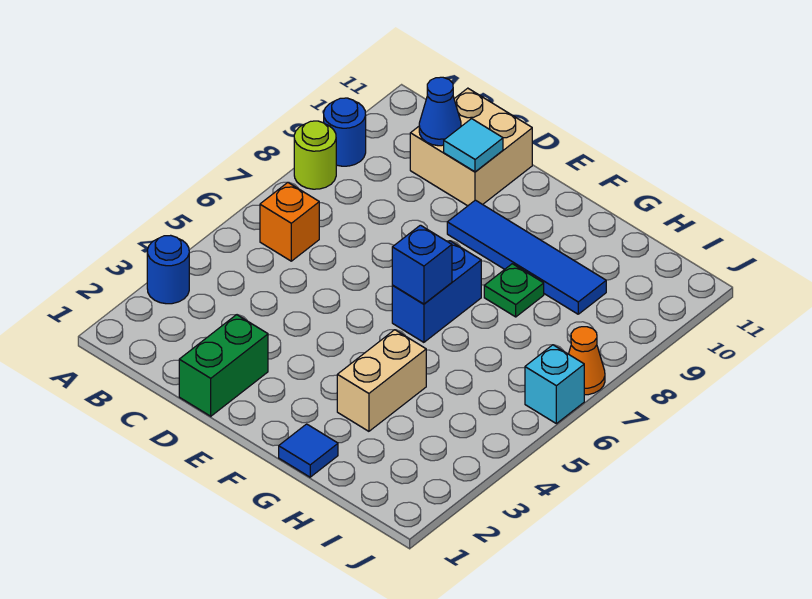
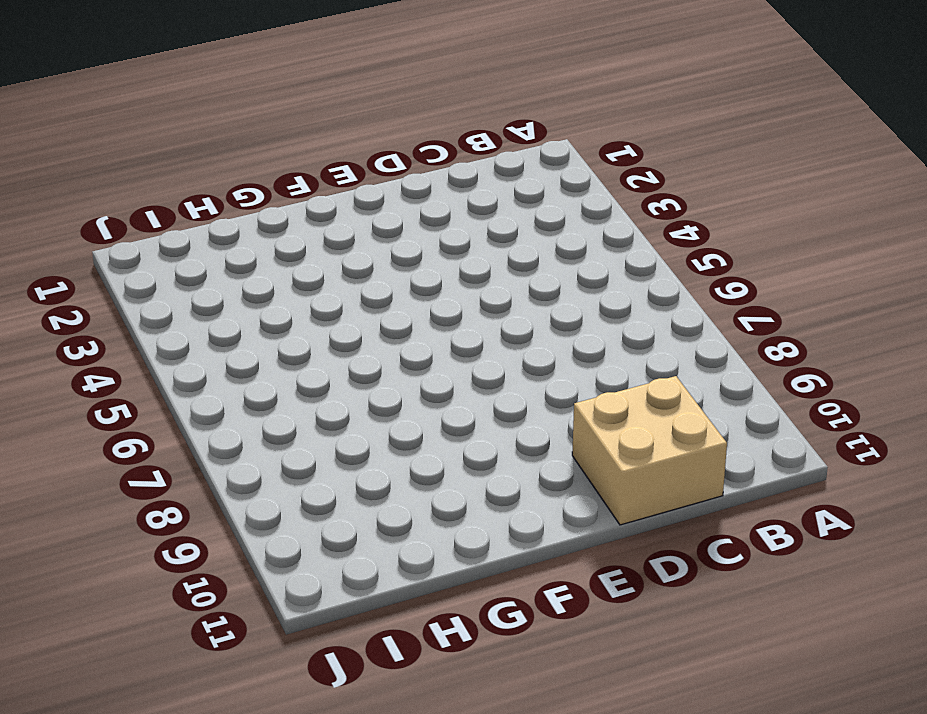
none -> blue 1x1 round brick [147,235,189,304]
none -> lime 1x1 round brick [294,121,336,189]
none -> blue 1x1 round brick [324,98,366,166]

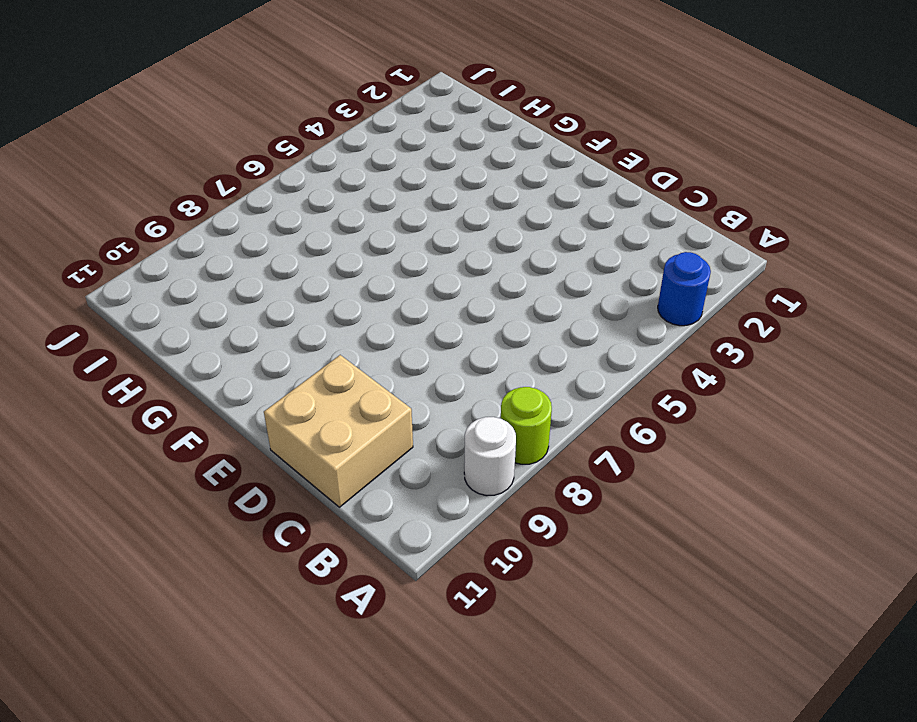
white 1x1 round brick [464,417,516,496] -> blue 1x1 round brick [324,98,366,166]
none -> orange 1x1 brick [260,182,319,261]
none -> green 1x2 brick [179,315,268,416]
none -> blue 1x4 tile [447,200,606,314]

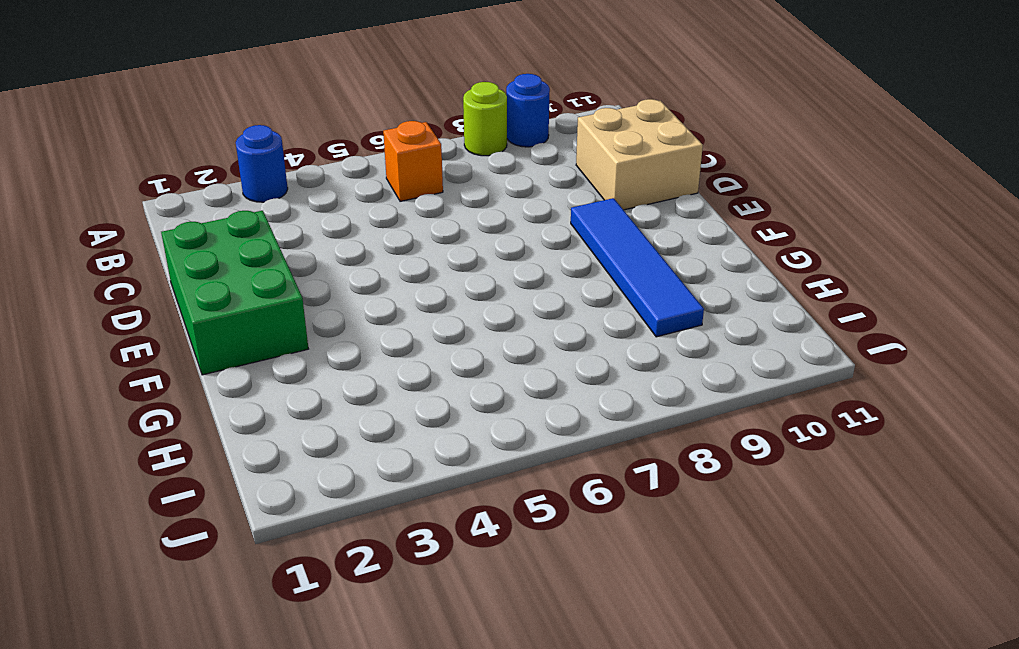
green 2x3 brick [161,211,308,375] -> green 1x2 brick [179,315,268,416]
none -> blue 1x2 brick [392,241,481,342]
none -> blue 1x1 tile [279,424,338,477]
none -> tan 1x2 brick [337,330,426,431]

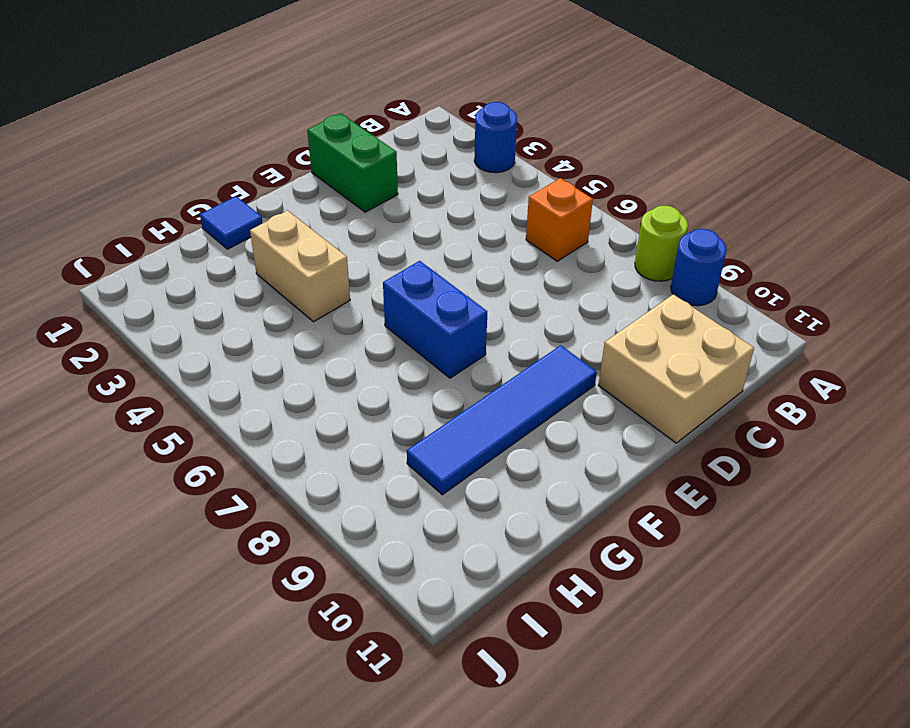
none -> green 1x1 plate [484,264,544,317]
none -> cyan 1x1 brick [525,345,584,424]
none -> orange 1x1 cone [569,327,605,395]

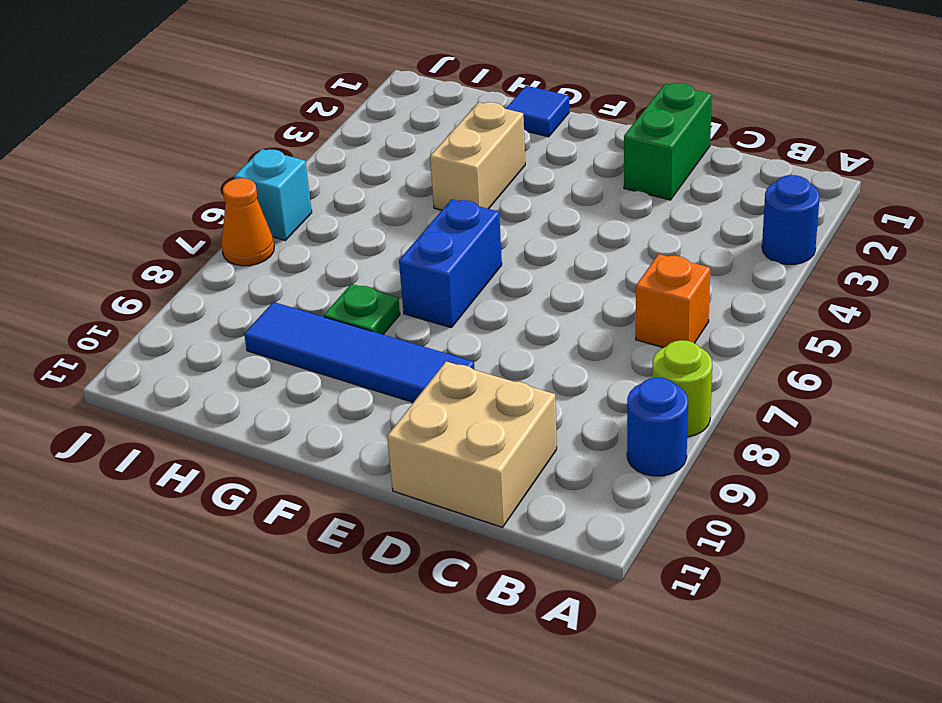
none -> blue 1x1 cone [419,77,461,146]
none -> cyan 1x1 tile [444,119,503,172]
none -> blue 1x1 brick [392,225,452,304]

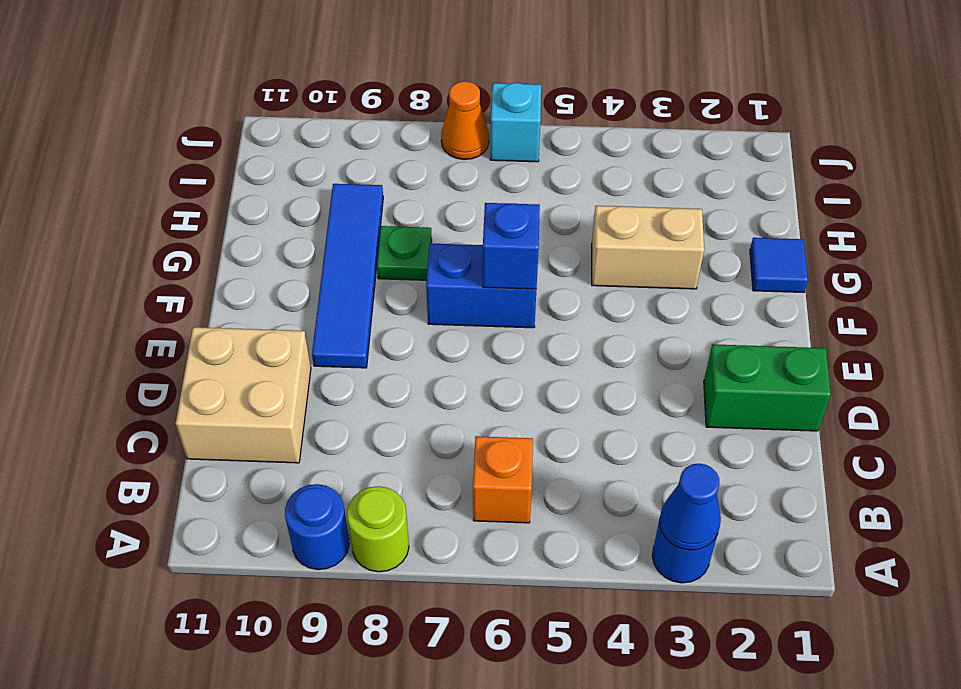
blue 1x1 cone [659,463,721,550] -> blue 1x1 cone moved to [419,77,461,146]
none -> cyan 1x1 tile [444,119,503,172]

